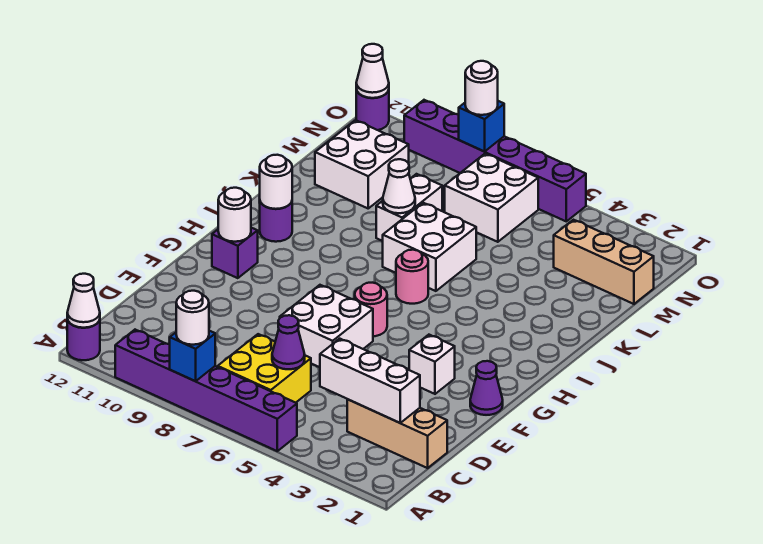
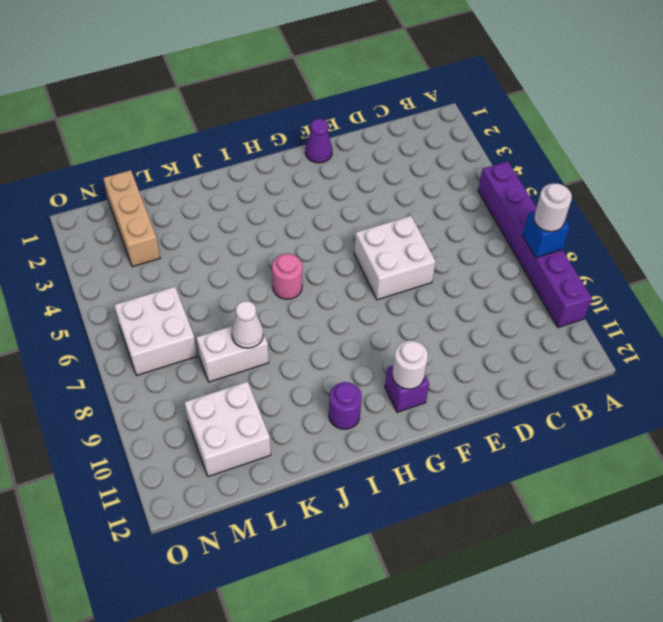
none -> purple 1x1 round brick [67,319,100,360]
none -> yellow 2x2 brick [218,334,311,403]
none -> tan 1x3 brick [347,399,447,468]

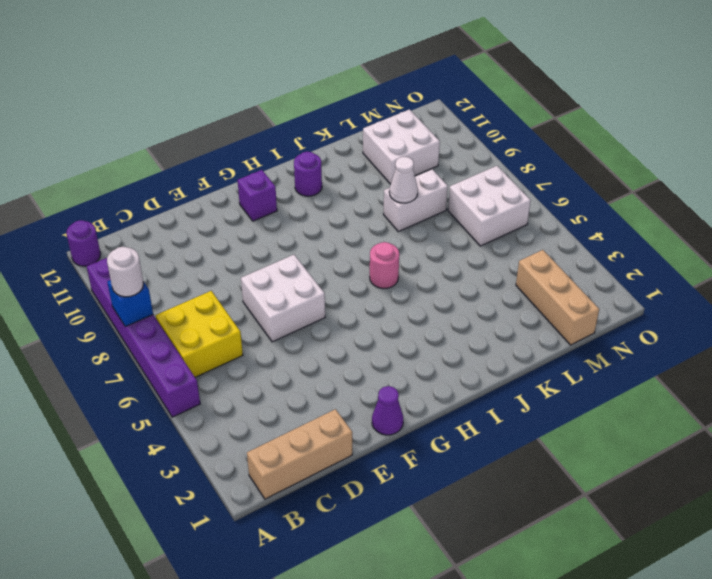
tan 1x3 brick [247,409,352,499] -> tan 1x3 brick turned to [347,399,447,468]
none -> white 1x1 brick [409,335,455,394]
none -> pink 1x1 round brick [355,283,387,336]
none -> white 2x2 brick [383,203,476,291]

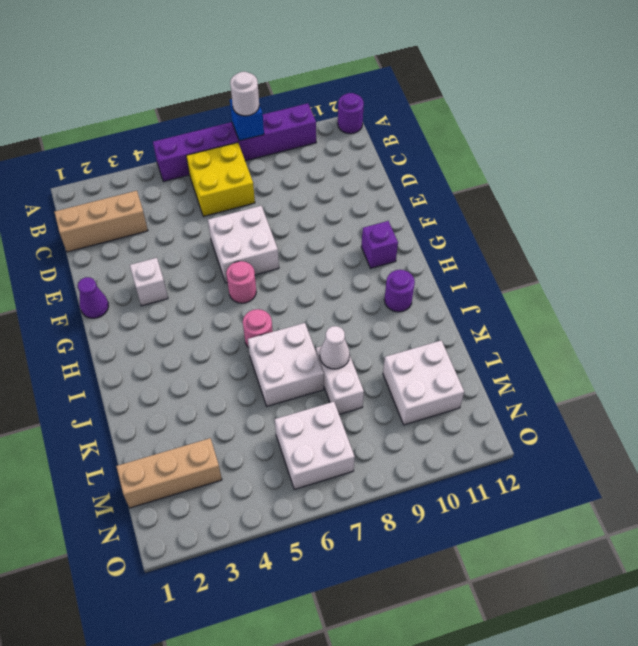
none -> purple 1x6 brick [404,100,586,221]
none -> purple 1x1 round brick [356,89,389,130]
none -> white 1x1 cone [67,274,100,328]

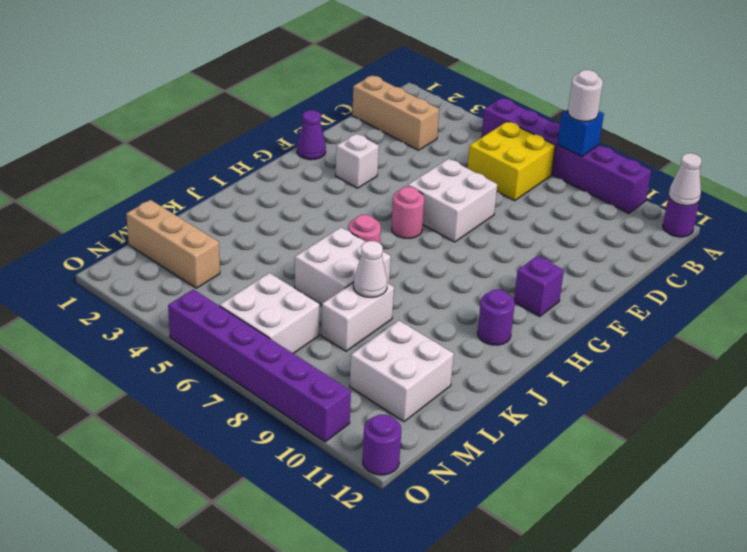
none -> white 1x3 brick [320,339,420,423]
none -> purple 1x1 cone [272,315,305,369]
none -> white 1x1 round brick [218,188,251,242]

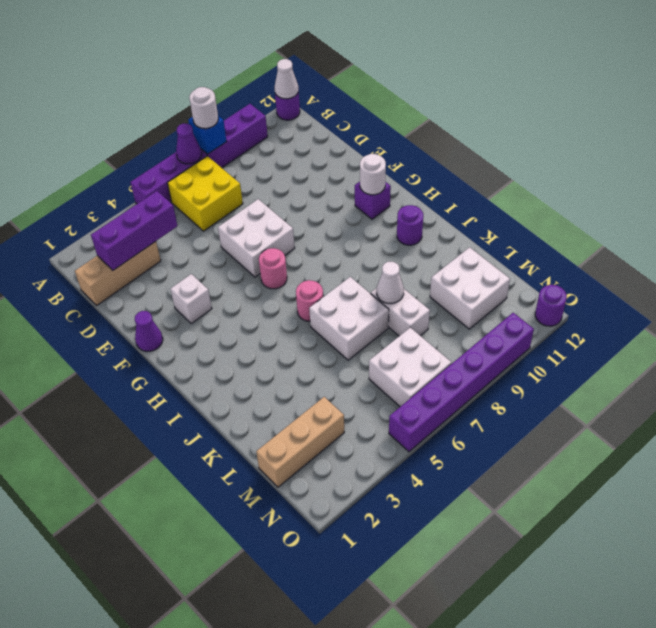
purple 1x1 cone [176,123,201,164] -> purple 1x1 cone moved to [272,315,305,369]
purple 1x3 brick [91,191,177,270] -> white 1x3 brick [320,339,420,423]
none -> white 1x1 round brick [260,155,292,209]
none -> blue 1x1 brick [459,101,504,152]
none -> white 1x1 cone [356,44,389,98]

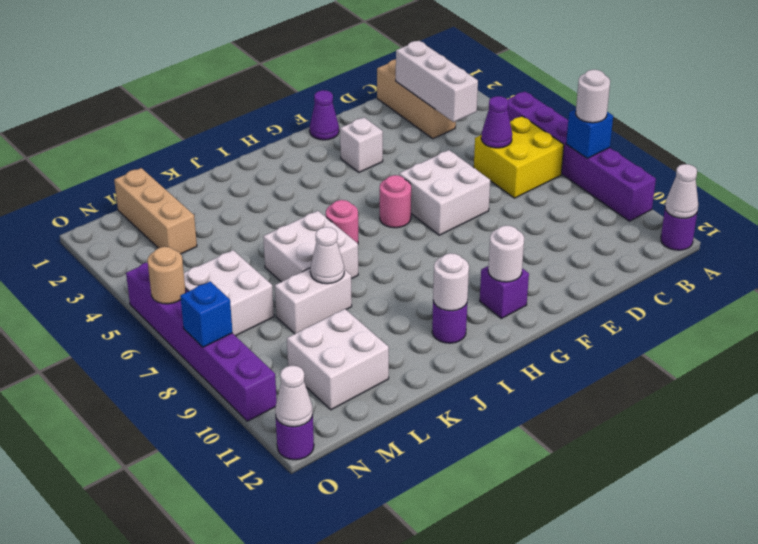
tan 1x1 round brick [147,247,186,304] -> none
none -> white 1x1 round brick [465,61,498,115]

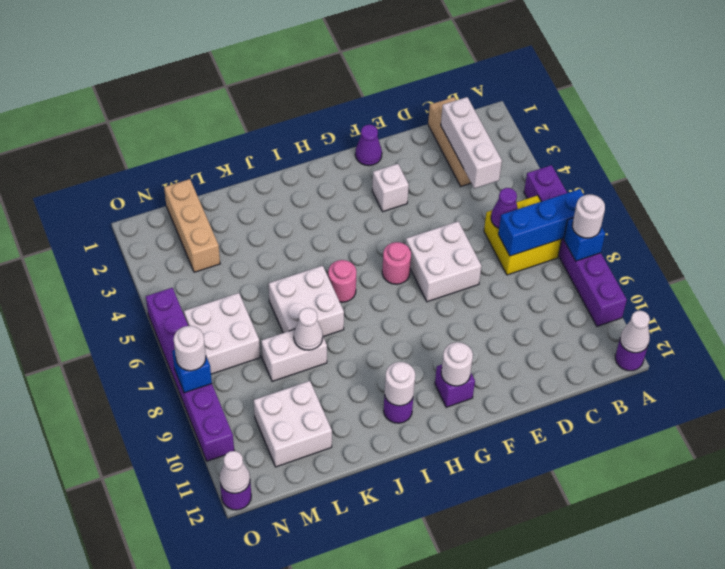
blue 1x3 brick [498,189,584,256] -> none

